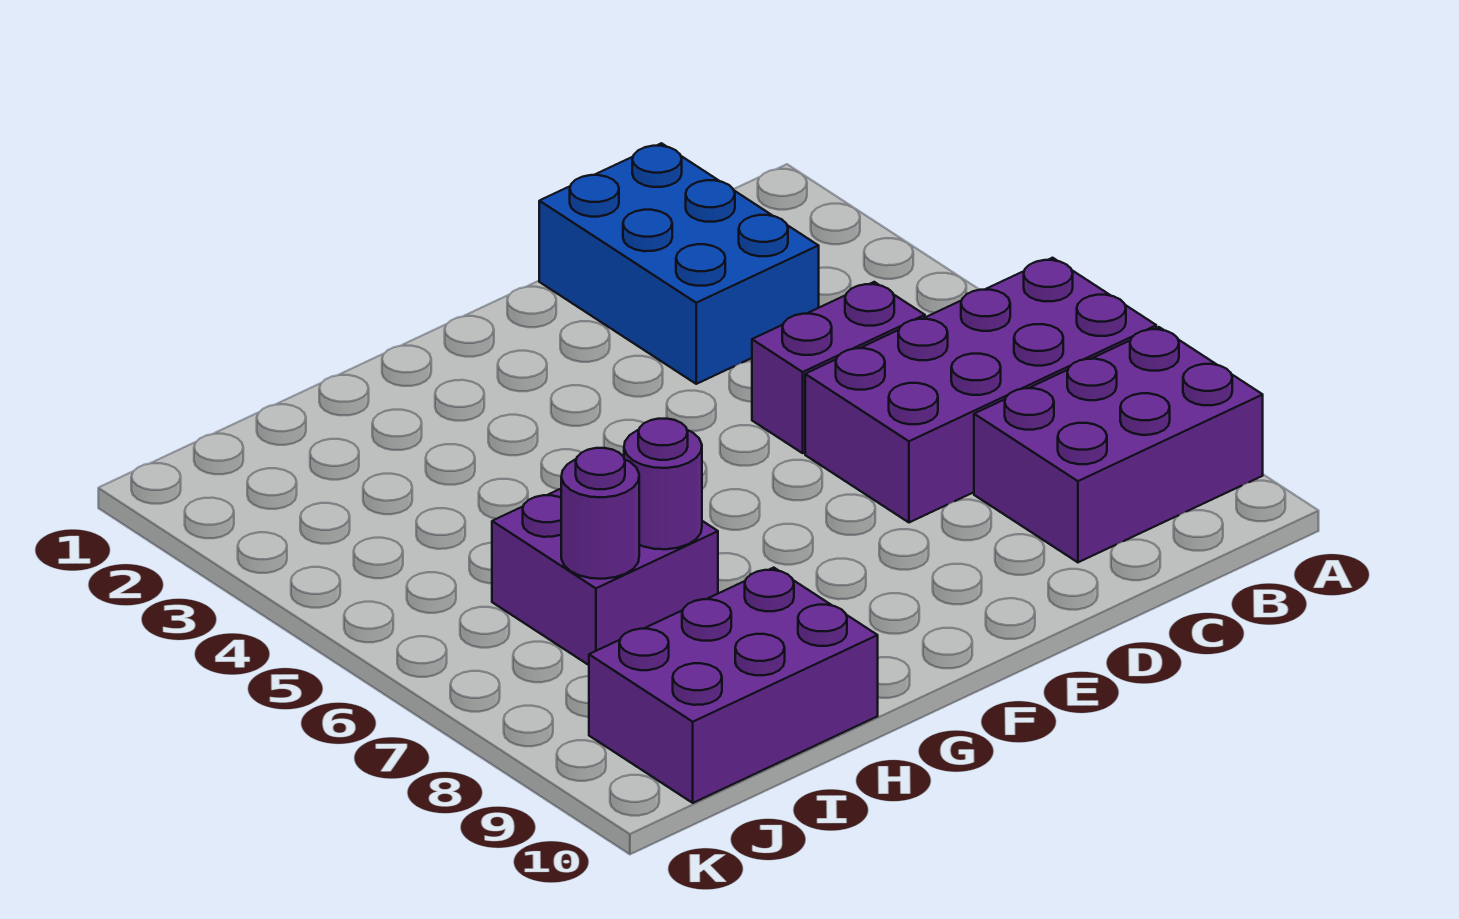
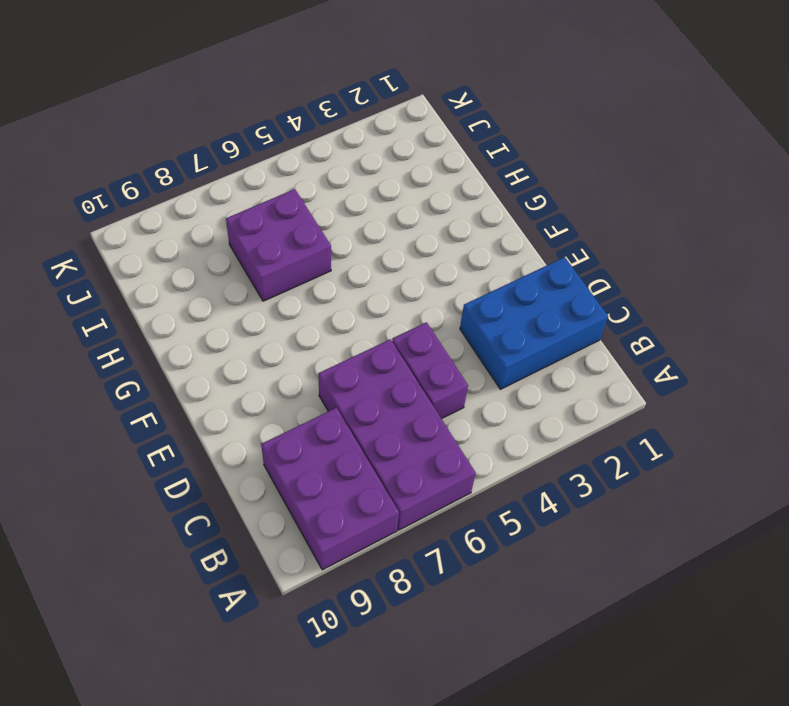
none -> purple 2x3 brick [589,568,878,803]
none -> purple 1x1 round brick [624,419,702,549]

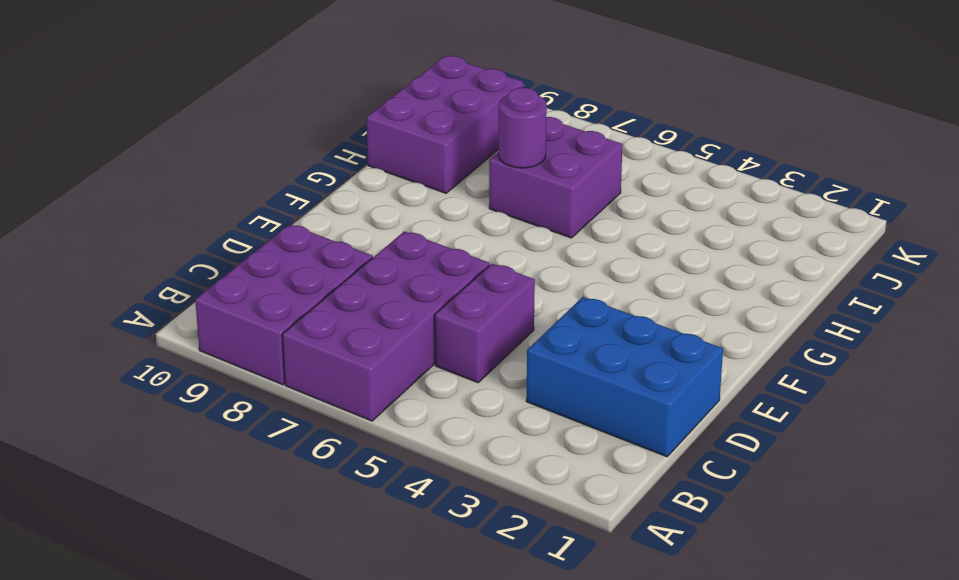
none -> purple 1x1 round brick [561,448,639,579]

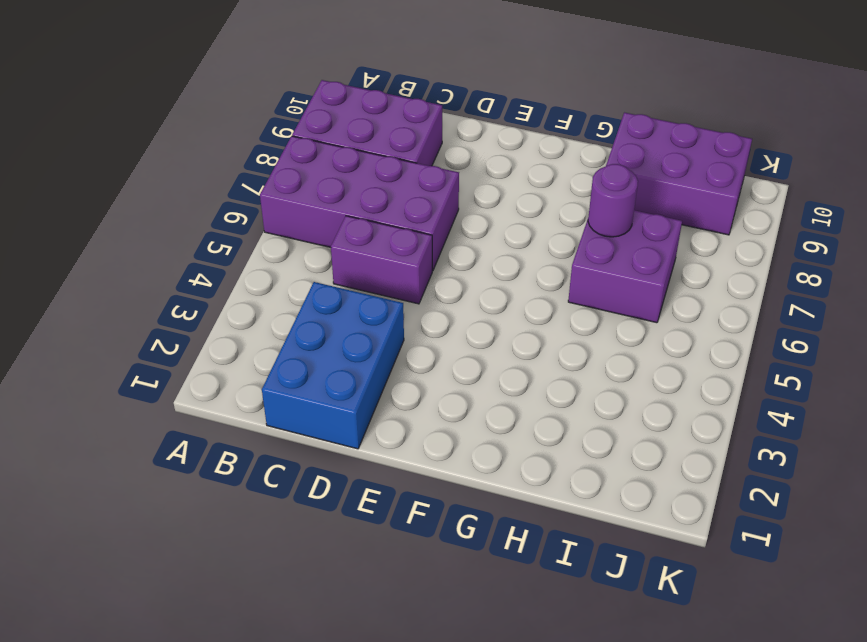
none -> purple 1x1 round brick [561,448,639,579]

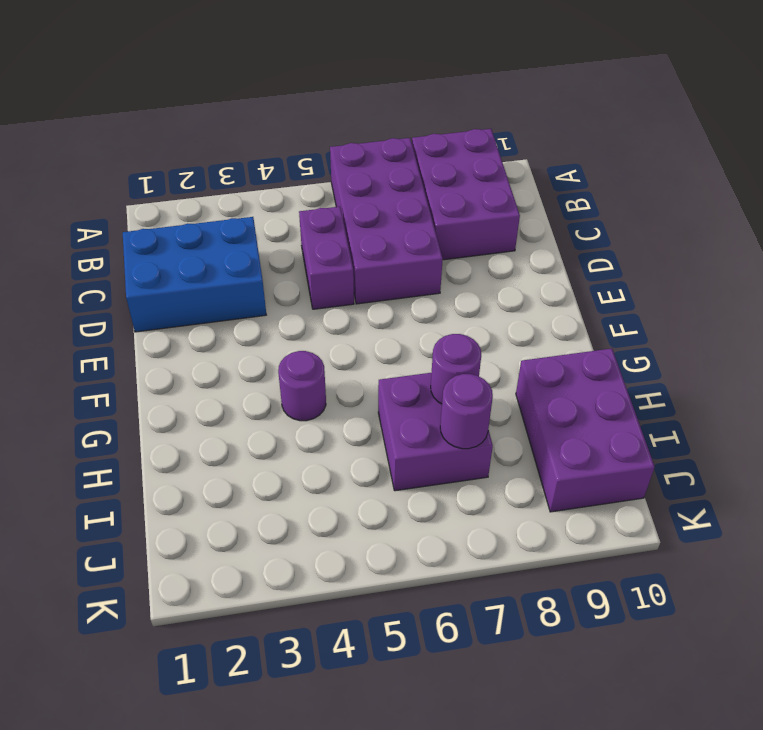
purple 1x1 round brick [278,351,326,421] -> none

